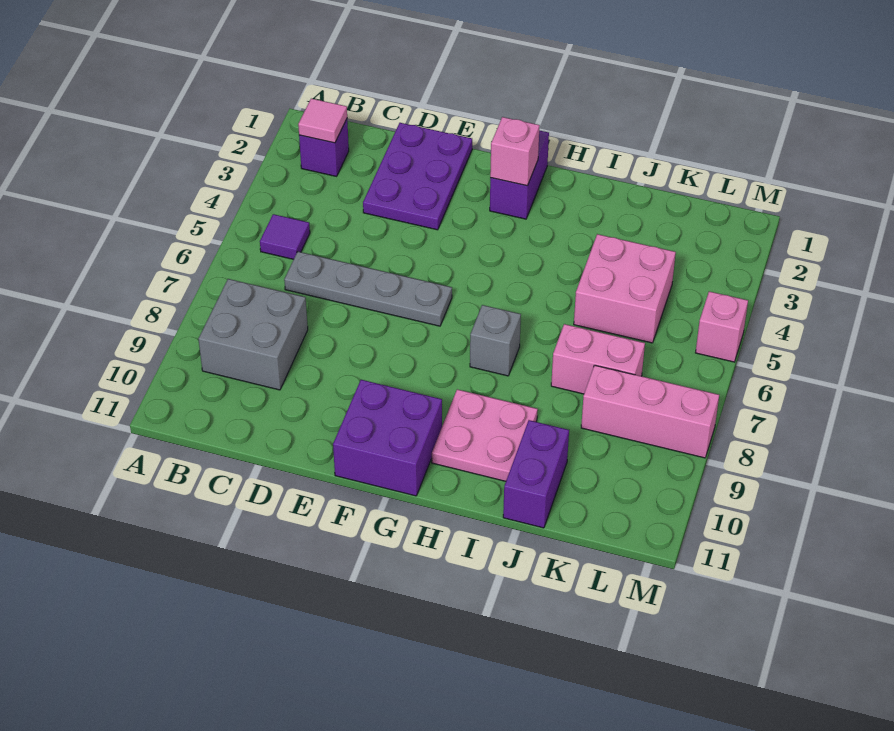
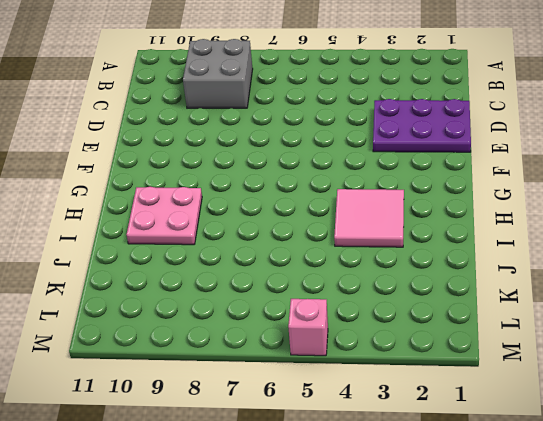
pink 2x2 tile [334,189,404,247] -> none
none -> purple 1x1 brick [299,119,349,176]
none -> purple 1x1 tile [260,214,310,259]
none -> grey 1x4 plate [284,252,452,326]

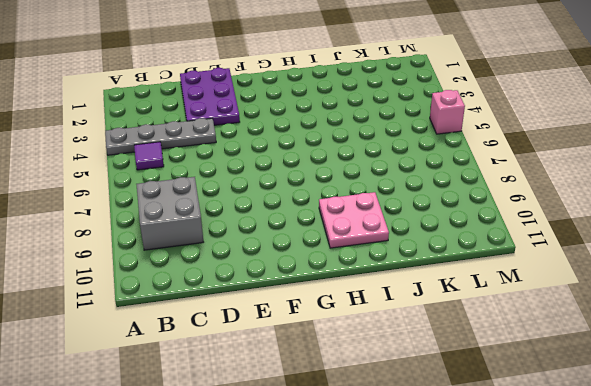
grey 1x4 plate [105,118,216,155] -> grey 1x4 plate moved to [284,252,452,326]
none -> purple 1x1 brick [299,119,349,176]
none -> purple 2x2 brick [333,380,442,496]
none -> purple 1x2 brick [490,130,549,219]

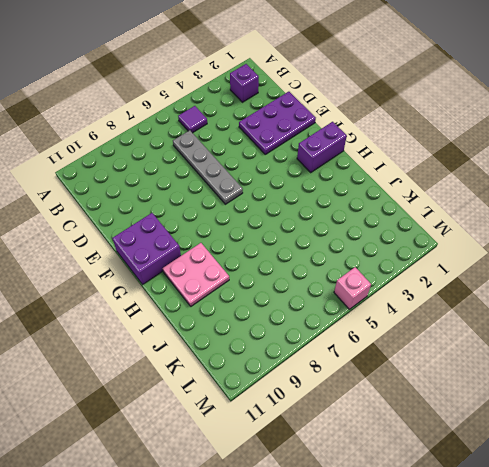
none -> grey 2x2 brick [198,279,308,390]
none -> grey 1x1 brick [470,305,521,376]
none -> pink 2x2 brick [574,234,676,343]

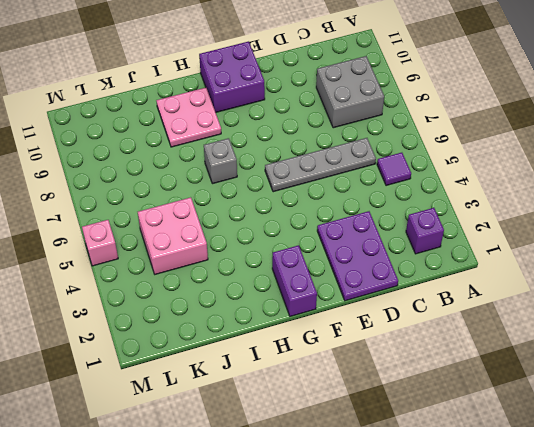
none -> pink 1x2 brick [551,324,645,394]
none -> purple 1x2 brick [503,420,569,528]
none -> pink 1x3 brick [581,365,719,458]

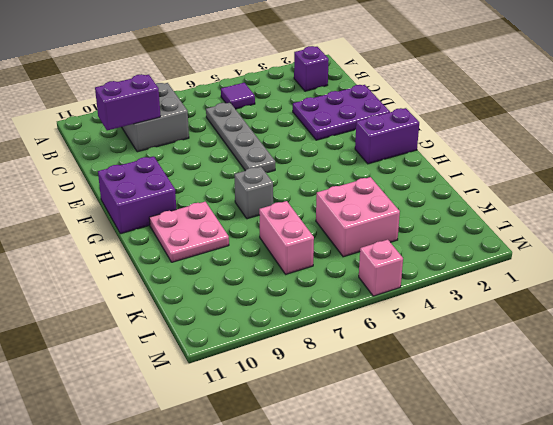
purple 1x2 brick [95,74,161,130] -> purple 1x2 brick moved to [503,420,569,528]
none -> pink 1x3 brick [581,365,719,458]
none -> pink 1x1 tile [298,99,347,143]
none -> pink 1x1 brick [490,117,540,186]

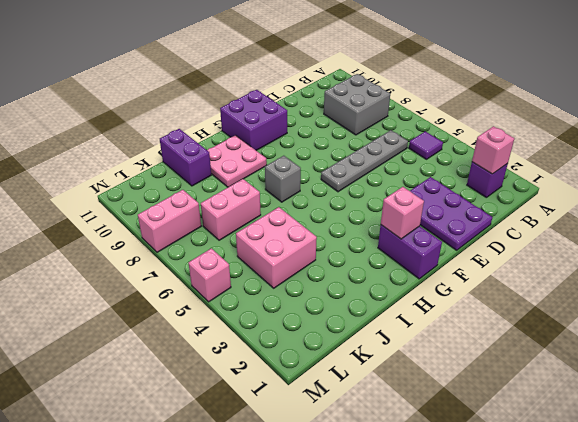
pink 1x1 brick [472,126,514,174] -> pink 1x1 tile [298,99,347,143]
pink 1x2 brick [138,190,201,252] -> pink 1x3 brick [581,365,719,458]

